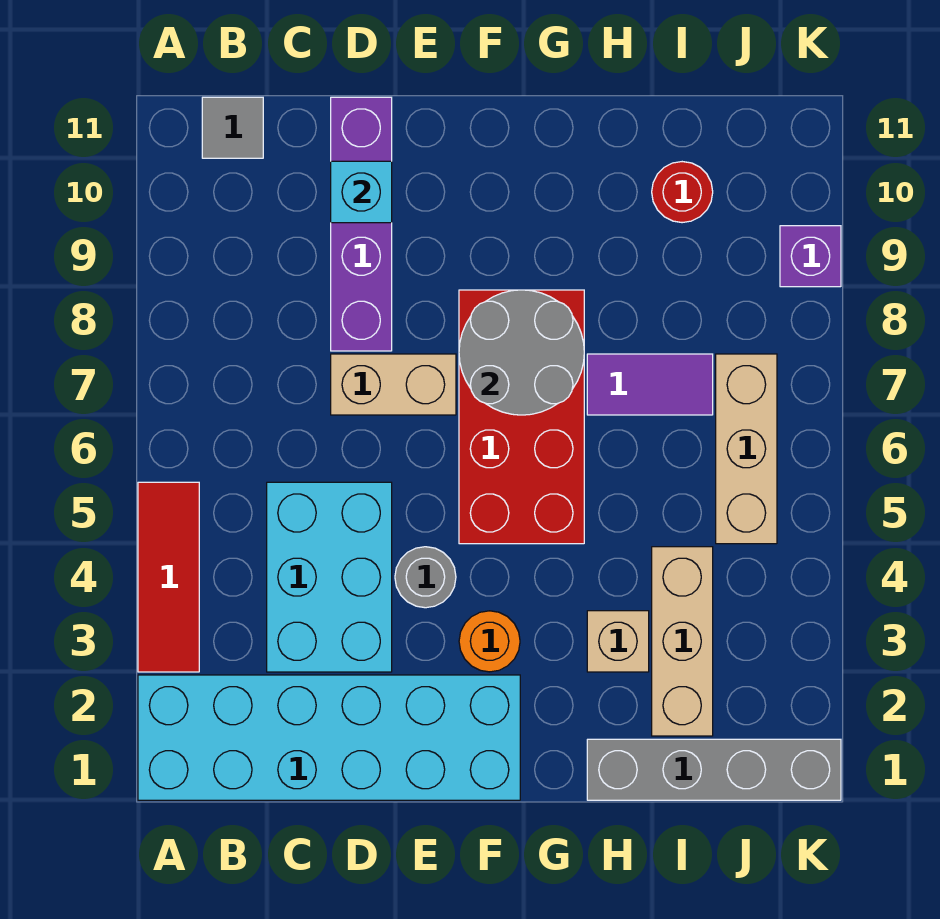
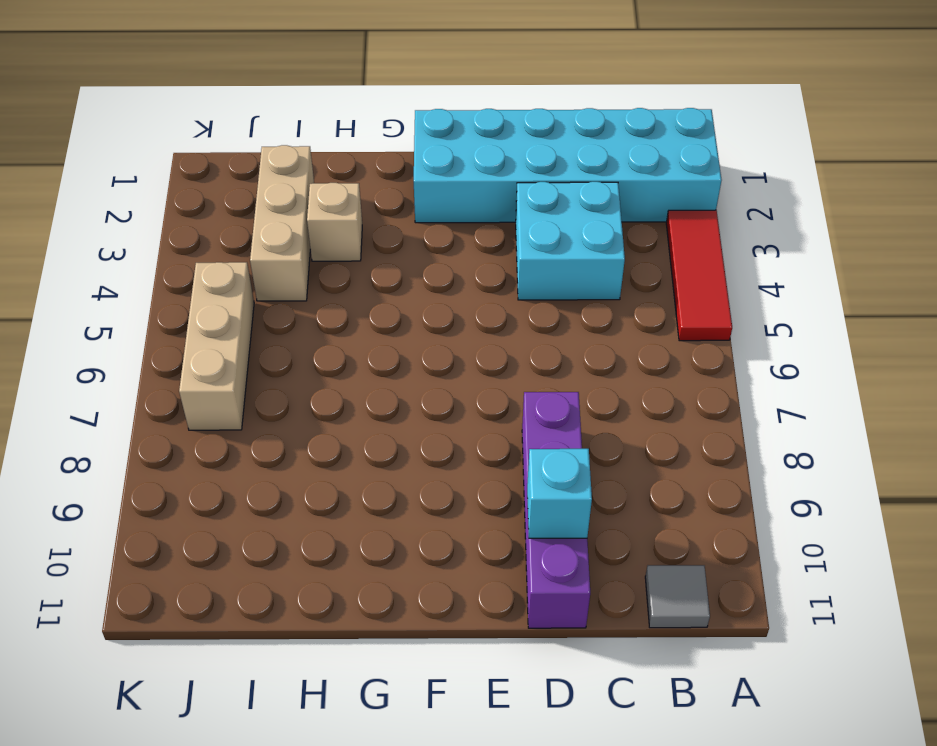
cyan 2x2 brick [516,182,625,300] -> cyan 2x3 brick [267,482,392,672]
none -> tan 1x2 brick [331,354,456,415]
none -> grey 1x1 round brick [395,547,456,608]
none -> orange 1x1 round brick [459,611,520,672]

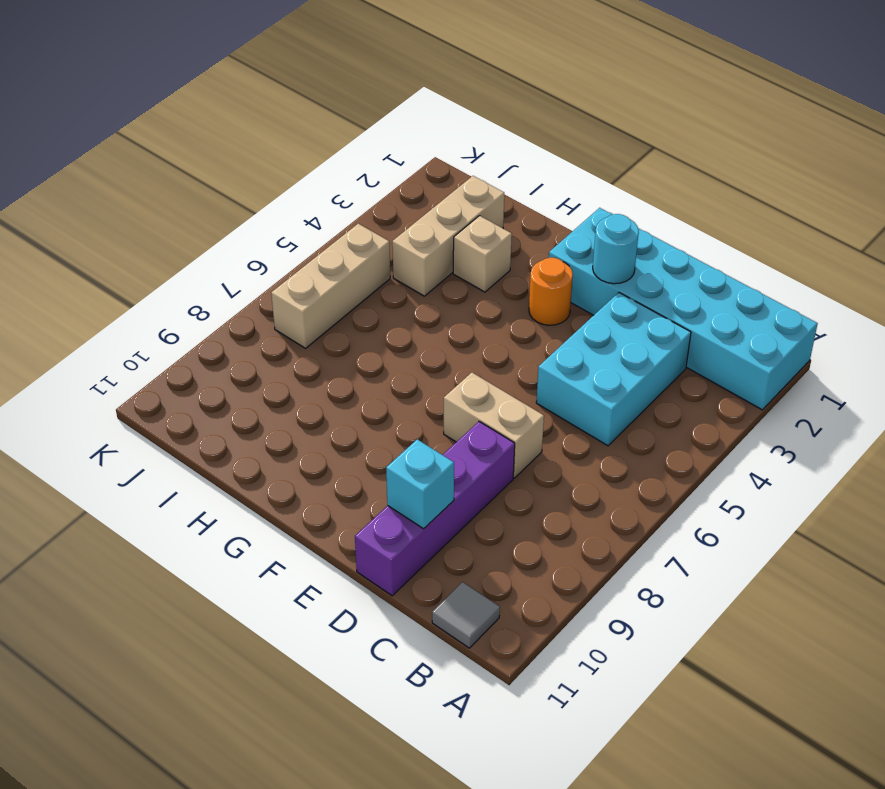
cyan 1x1 round brick [593,214,639,284] -> none
none -> red 1x3 tile [138,482,199,672]
none -> grey 1x1 round brick [395,547,456,608]
none -> red 2x4 brick [459,290,584,544]

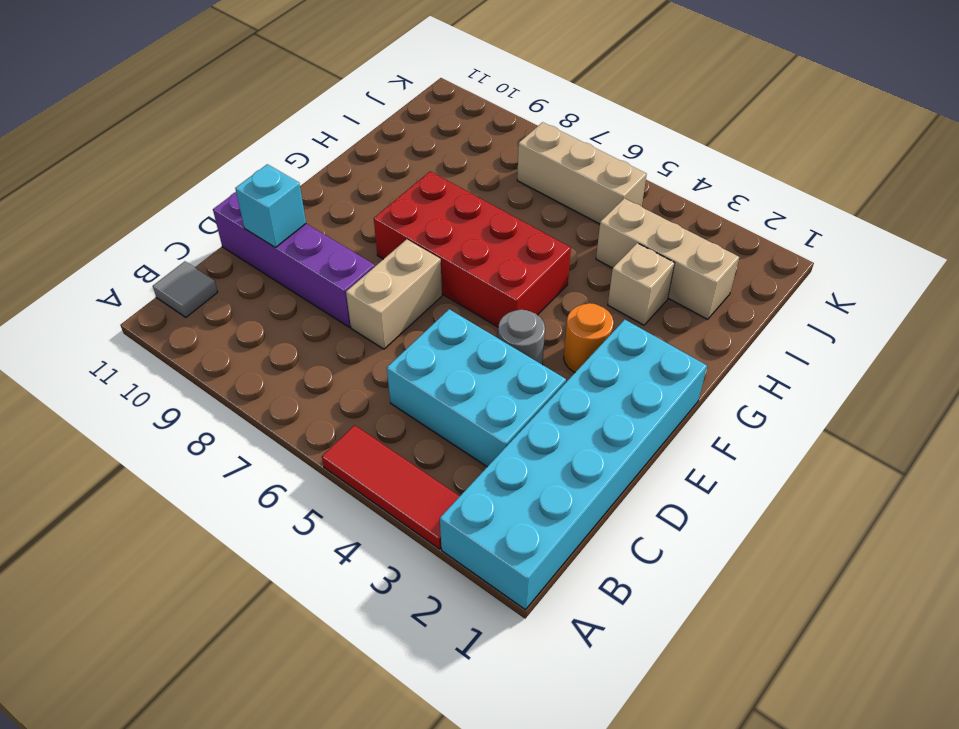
none -> grey 1x4 brick [587,739,841,800]
none -> purple 1x2 tile [587,354,713,415]
none -> red 1x1 round brick [652,162,713,223]

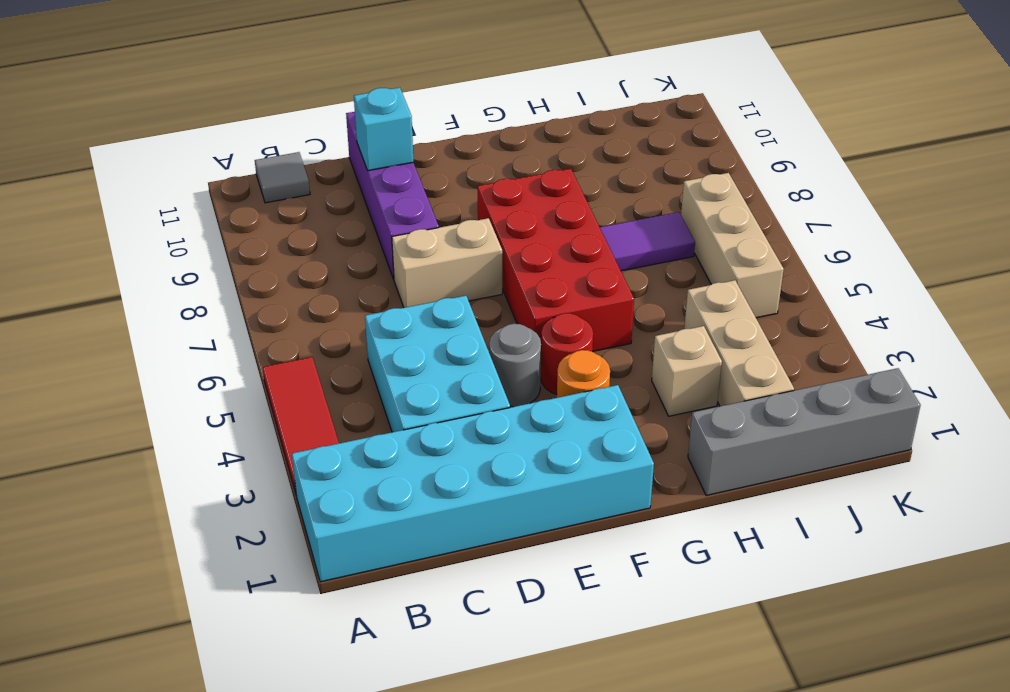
red 1x1 round brick [541,313,593,394] -> red 1x1 round brick moved to [652,162,713,223]
none -> purple 1x1 brick [780,226,841,287]
none -> grey 2x2 round brick [459,290,584,415]

